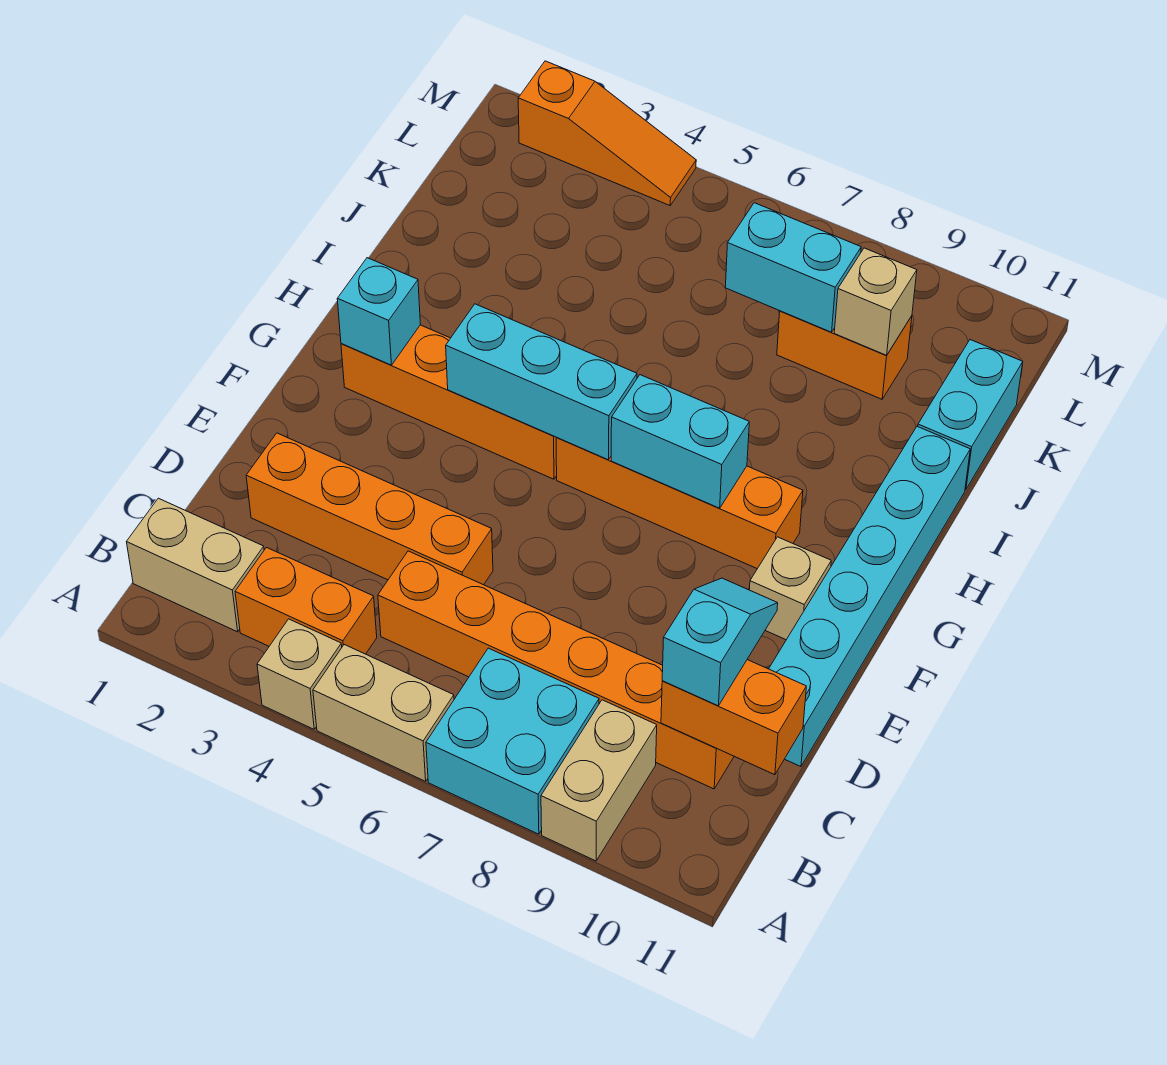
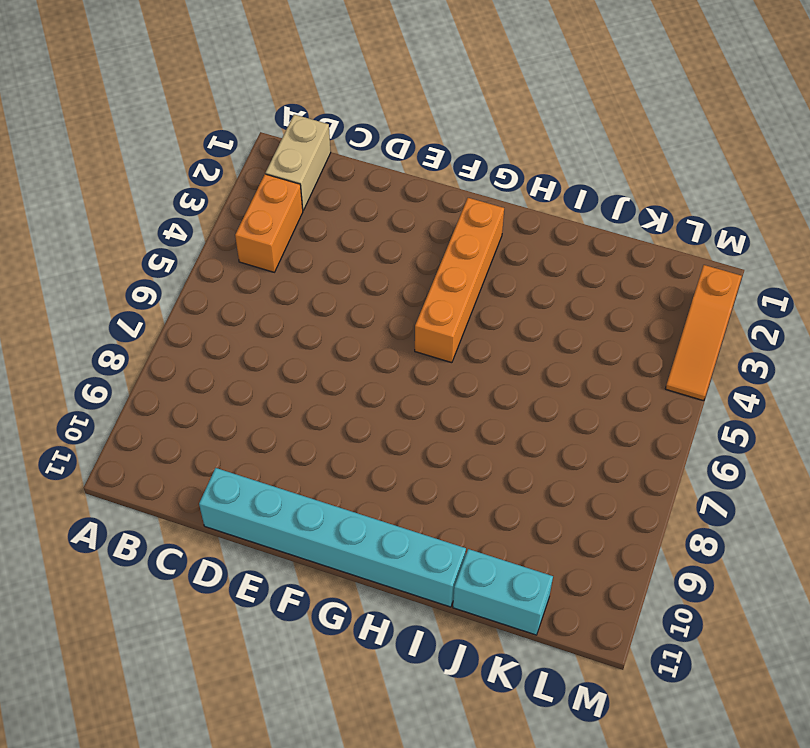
none -> tan 1x1 brick [257,619,342,729]
none -> tan 1x2 brick [313,645,454,781]
none -> cyan 2x2 brick [426,648,599,834]

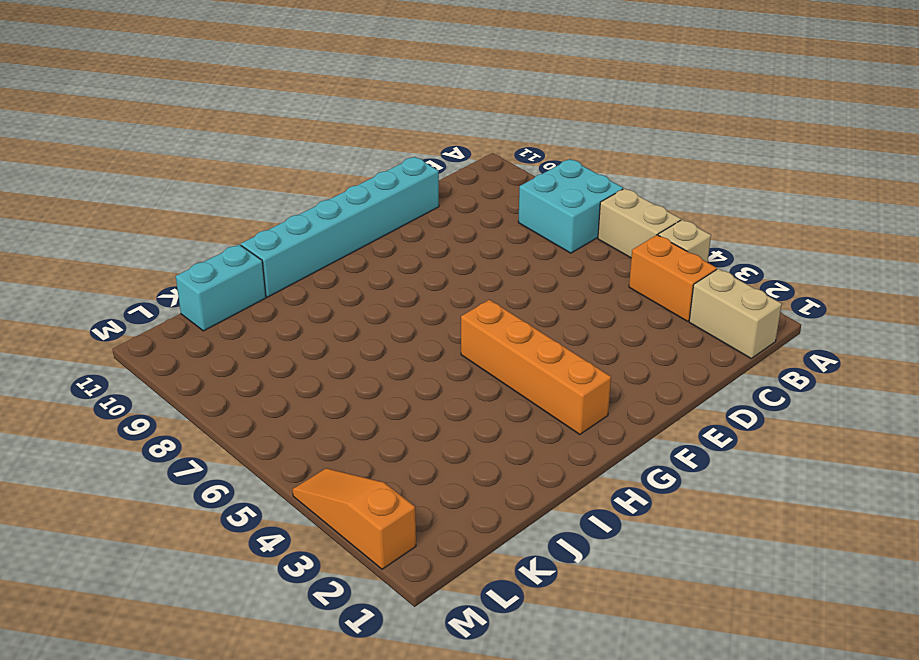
none -> tan 1x2 brick [541,700,657,861]
none -> orange 1x6 brick [378,551,734,789]
none -> orange 1x4 brick [246,433,493,585]

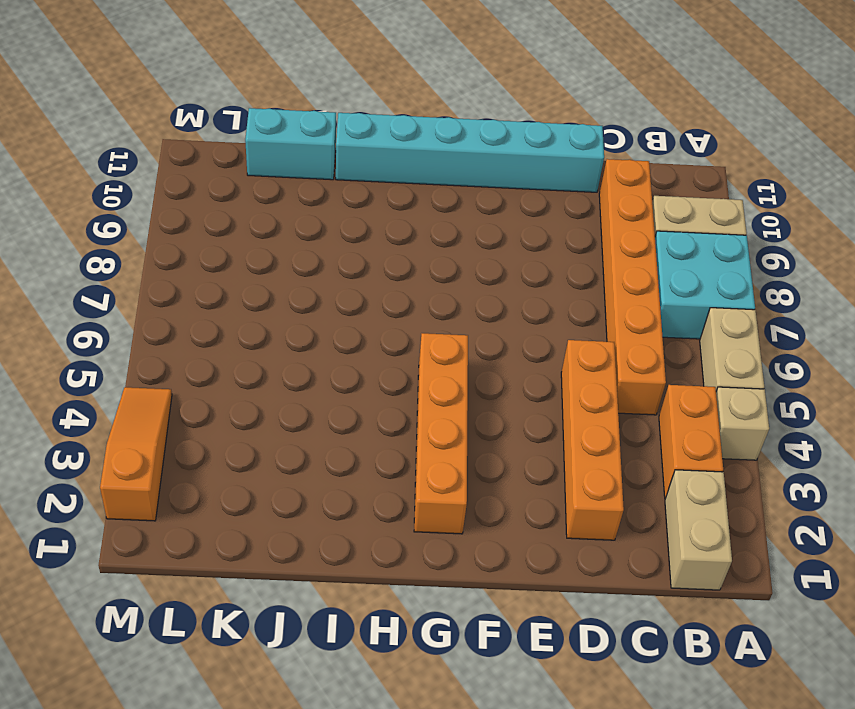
none -> tan 1x1 brick [749,537,831,640]
none -> orange 1x4 brick [556,437,803,569]
none -> orange 1x2 brick [777,311,912,399]

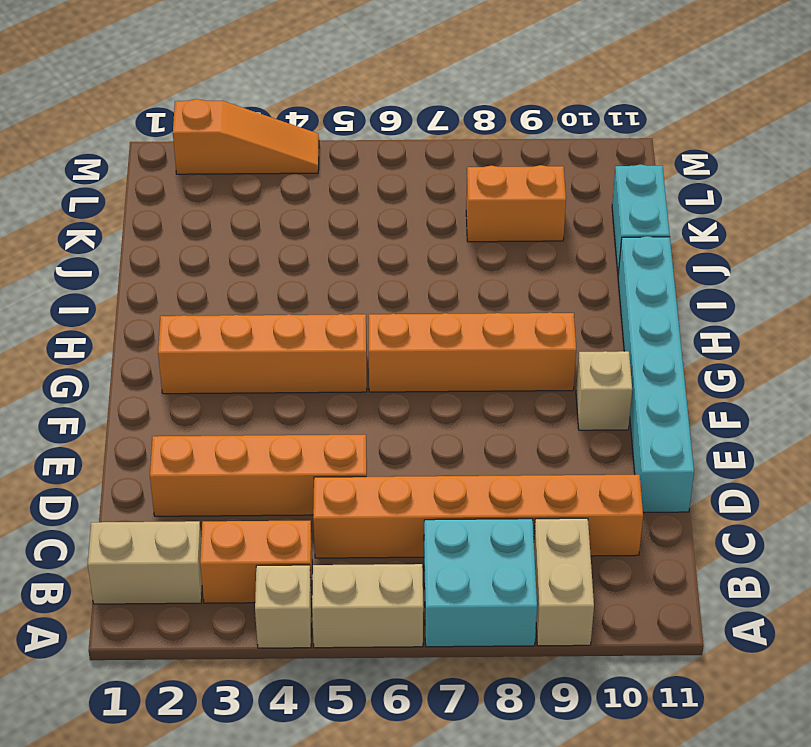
none -> orange 1x2 brick [661,660,806,775]
none -> cyan 1x1 brick [337,258,420,365]
none -> cyan 1x3 brick [446,304,637,460]

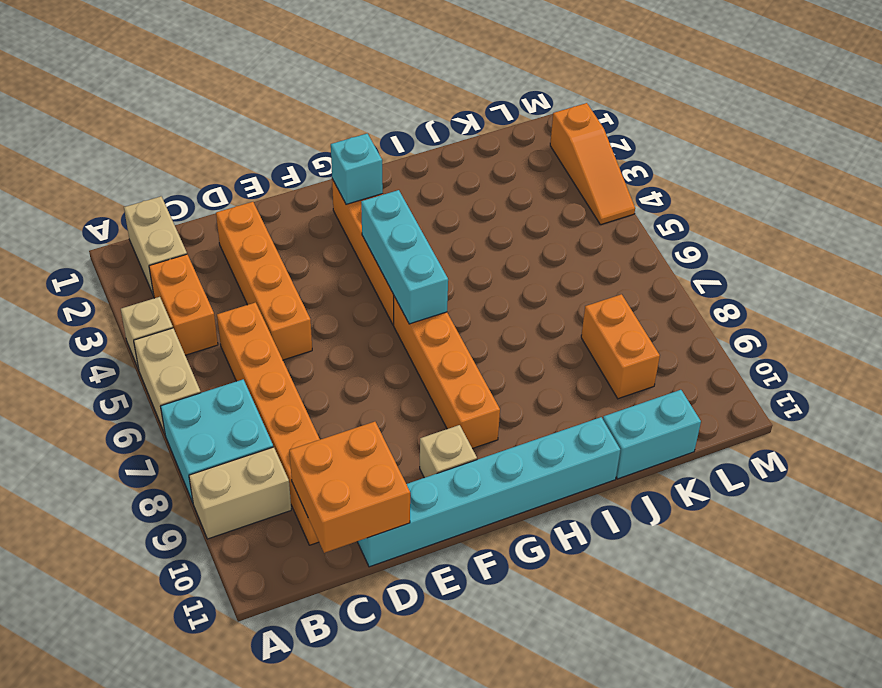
orange 2x2 brick [289,422,410,553] -> orange 1x2 brick [661,660,806,775]
none -> cyan 1x2 brick [611,375,749,508]
none -> cyan 1x2 brick [725,203,861,332]
none -> tan 1x1 brick [834,248,917,355]

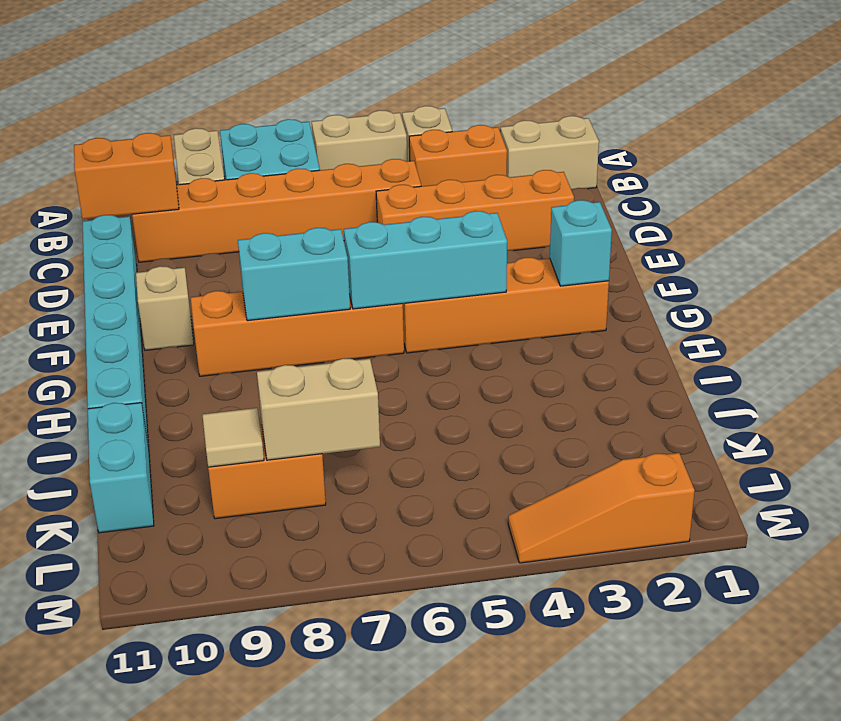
tan 1x2 brick [257,358,380,460] -> cyan 1x2 brick [725,203,861,332]
tan 1x1 tile [203,408,264,468] -> tan 1x1 brick [834,248,917,355]
none -> cyan 1x2 slope [662,578,778,706]

